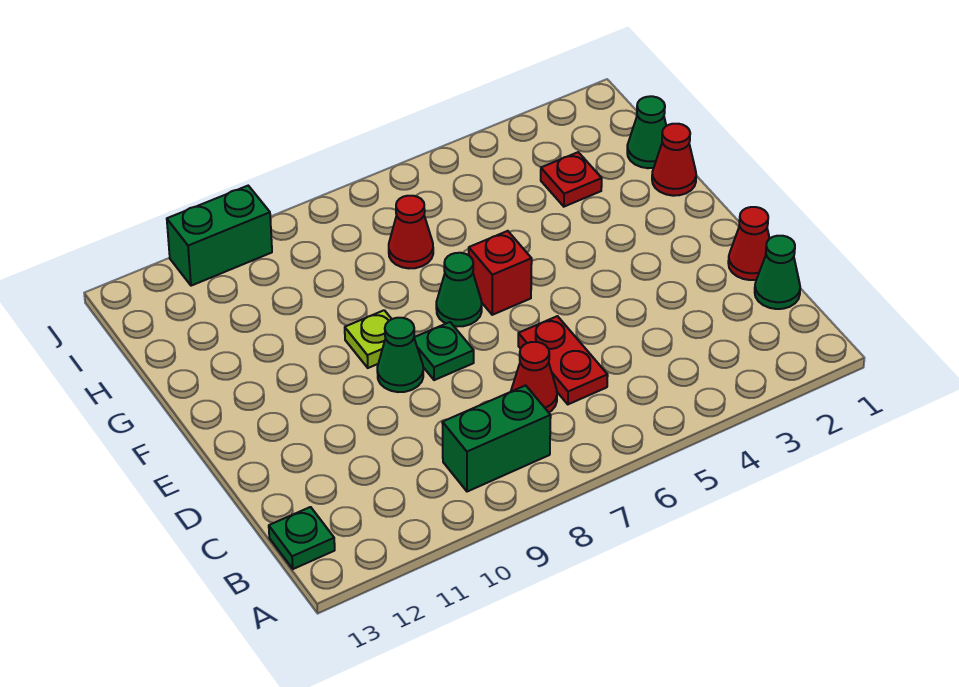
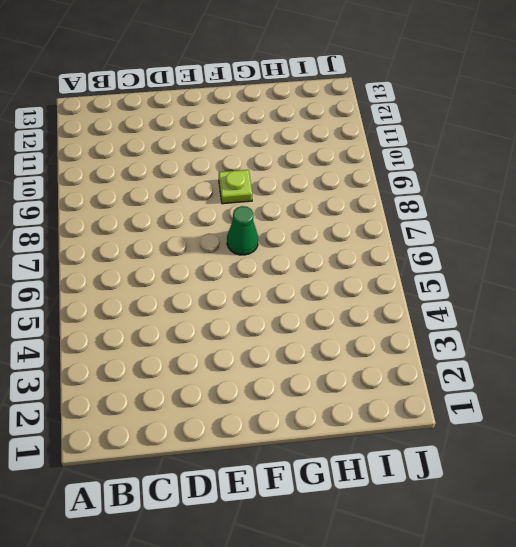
none -> green 1x2 brick [442,385,551,492]
none -> green 1x1 plate [269,507,335,569]
none -> green 1x1 cone [755,236,800,309]

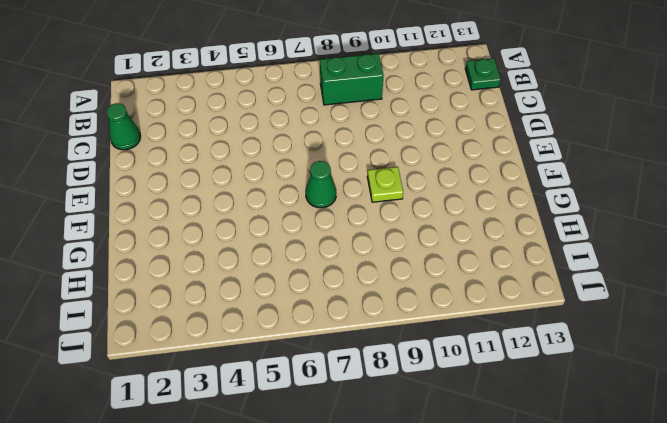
none -> red 1x2 plate [518,316,608,404]
none -> red 1x1 cone [511,342,557,412]
none -> red 1x1 cone [728,207,770,280]

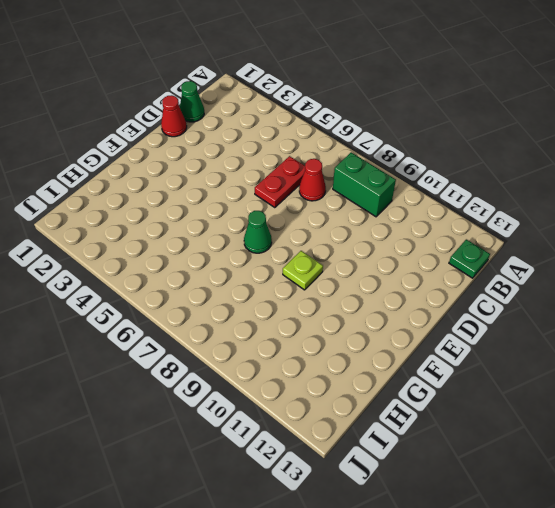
none -> green 1x1 plate [414,322,474,380]
none -> green 1x1 cone [377,318,423,392]
none -> red 1x1 brick [469,231,532,315]

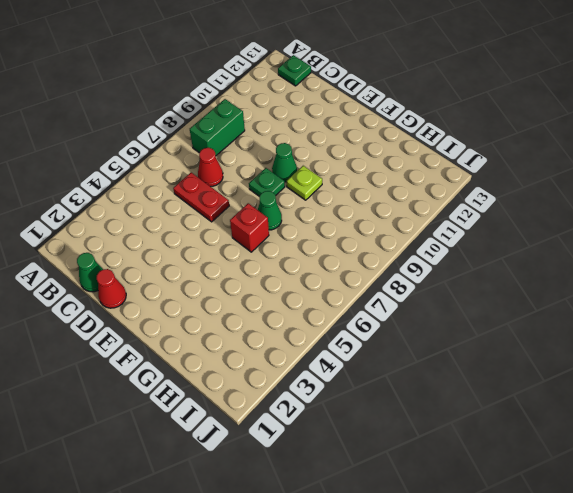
none -> red 1x1 cone [652,124,696,196]
none -> green 1x1 cone [627,96,666,168]
none -> red 1x1 plate [541,152,602,207]

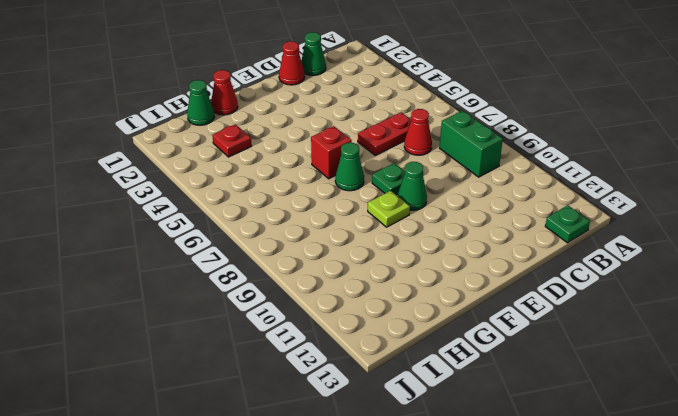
none -> red 1x1 cone [389,196,433,268]
none -> green 1x2 brick [167,186,272,286]

